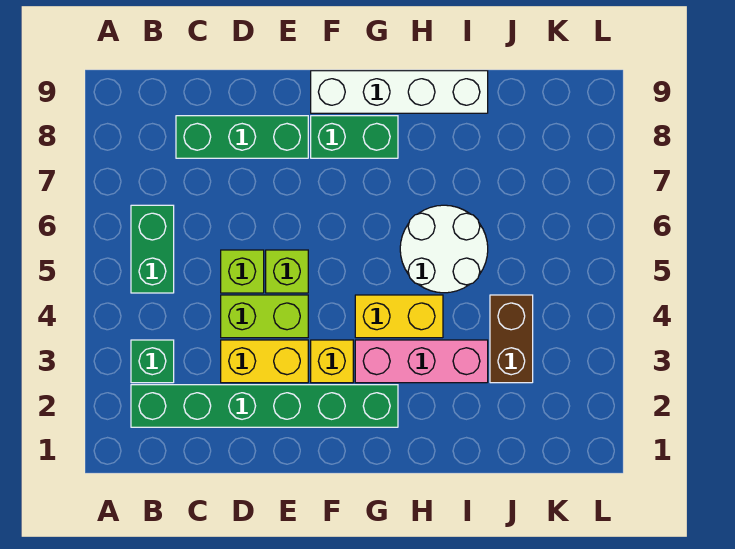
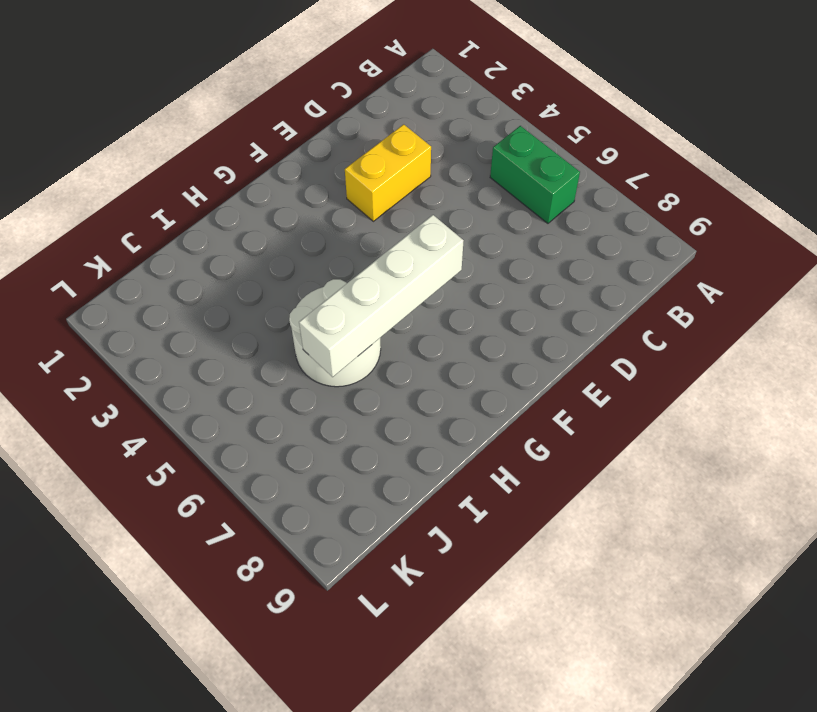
white 1x4 brick [299,215,463,377] -> white 1x4 brick moved to [311,71,488,113]
none -> green 1x6 brick [131,385,398,427]
none -> green 1x1 brick [131,340,174,383]
none -> green 1x3 brick [176,116,308,158]

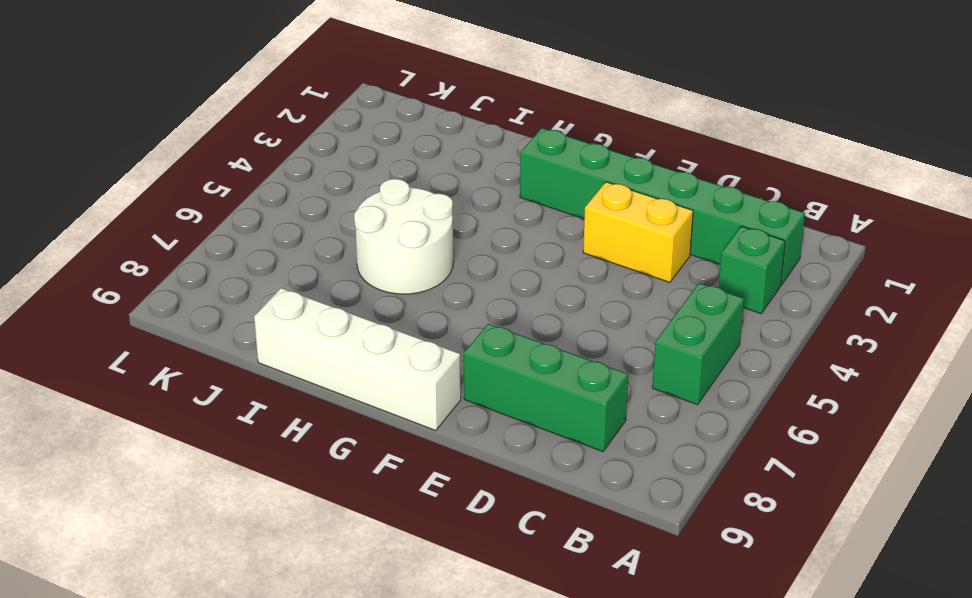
none -> lime 1x2 brick [221,295,308,338]
none -> lime 1x1 brick [221,250,264,293]
none -> lime 1x1 brick [266,250,308,293]

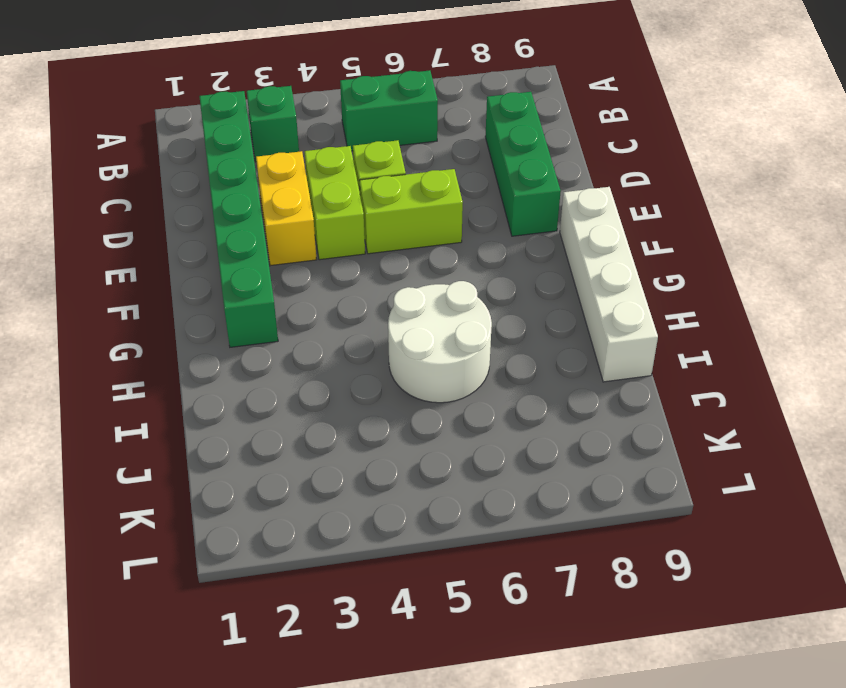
lime 1x2 brick [359,169,463,254] -> lime 1x1 brick [266,250,308,293]
none -> yellow 1x1 brick [311,340,353,383]
none -> green 1x2 brick [311,116,398,158]
none -> pink 1x3 brick [355,340,488,383]

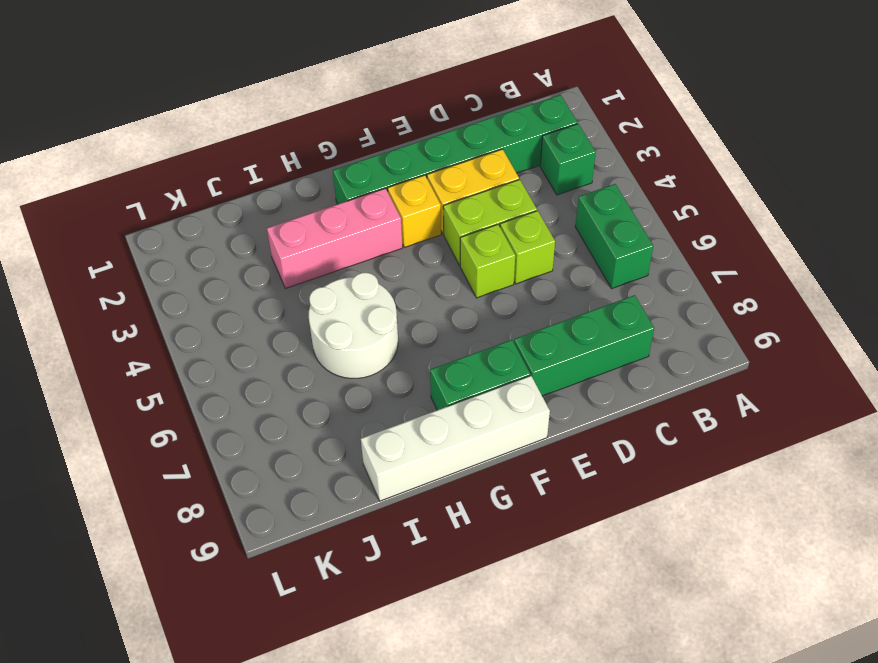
none -> yellow 1x2 brick [355,295,443,338]
none -> brown 1x2 brick [490,295,533,383]

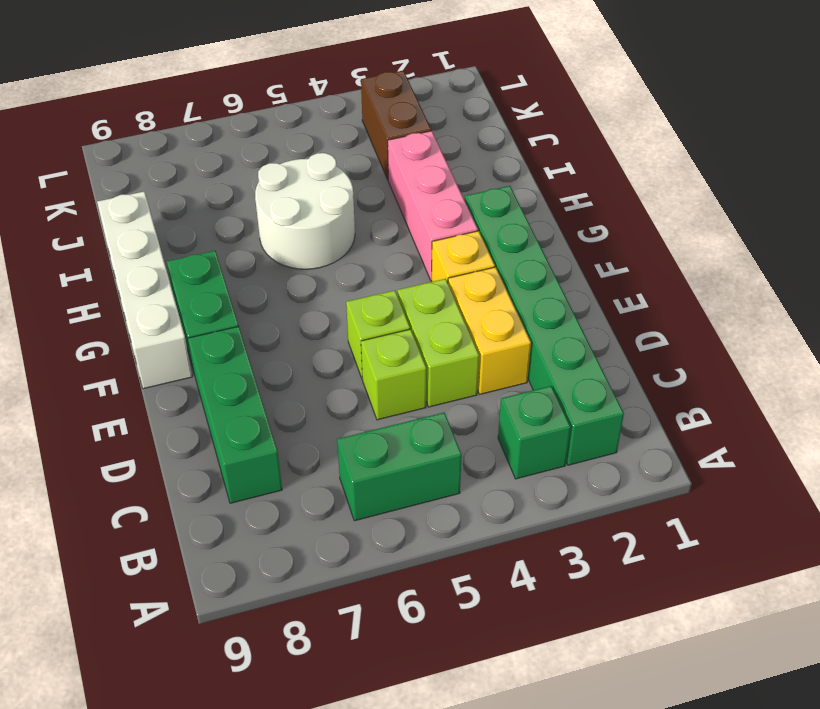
brown 1x2 brick [361,71,431,179] -> brown 1x2 brick turned to [490,295,533,383]
none -> yellow 1x2 brick [355,295,443,338]

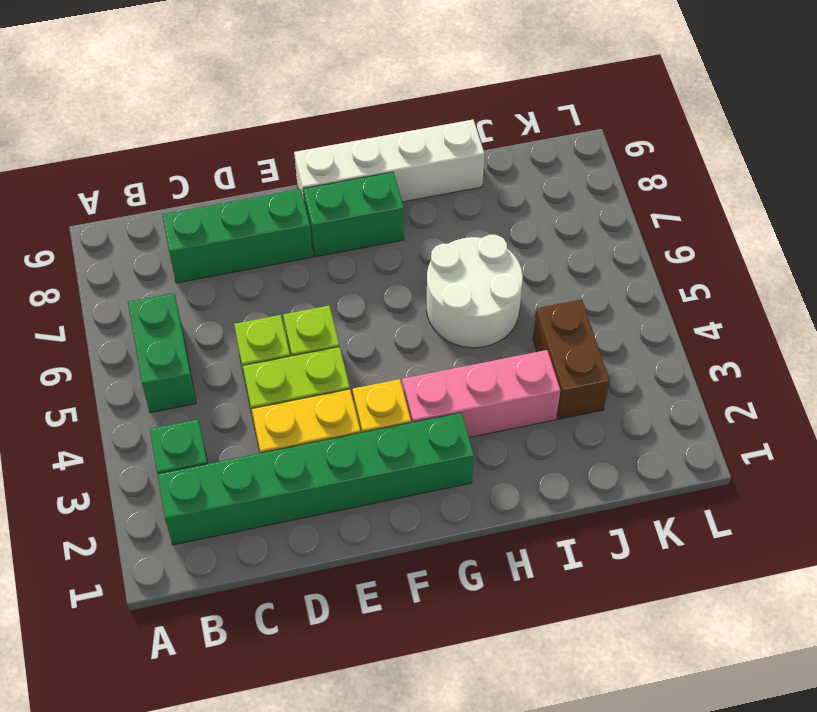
none -> yellow 1x2 brick [355,295,443,338]

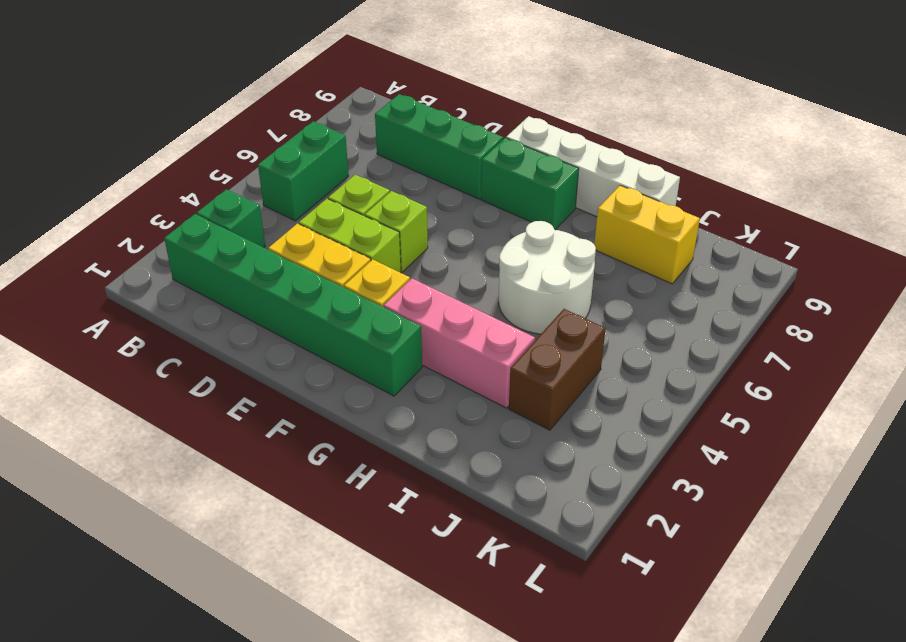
yellow 1x2 brick [594,185,700,284] -> yellow 1x2 brick moved to [355,295,443,338]

